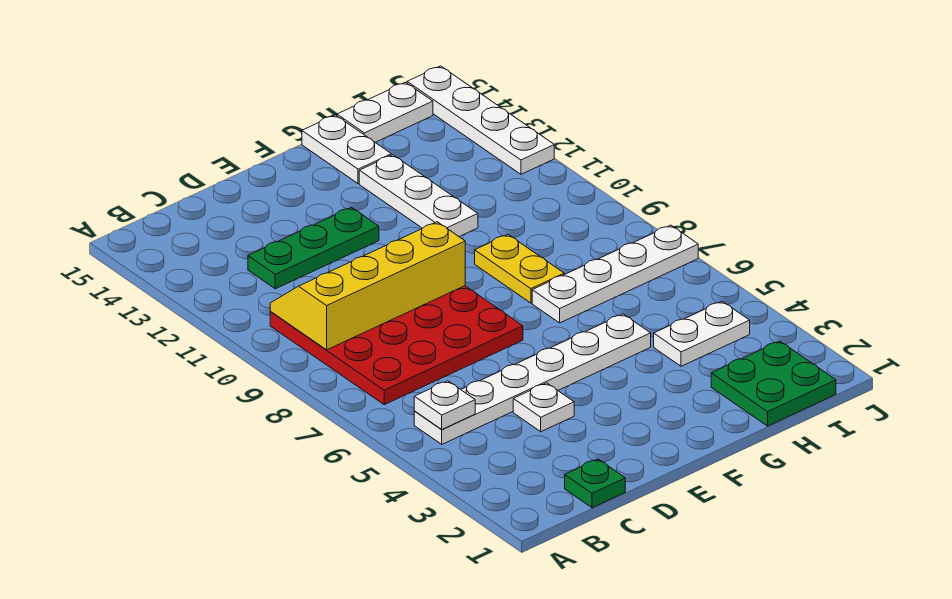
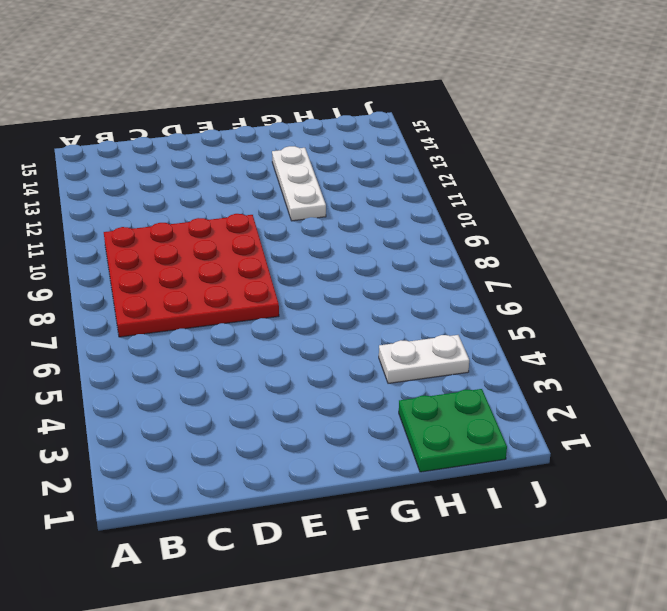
none -> white 1x6 plate [414,314,651,444]
none -> green 1x1 plate [565,459,625,508]
none -> green 1x3 plate [248,207,379,289]

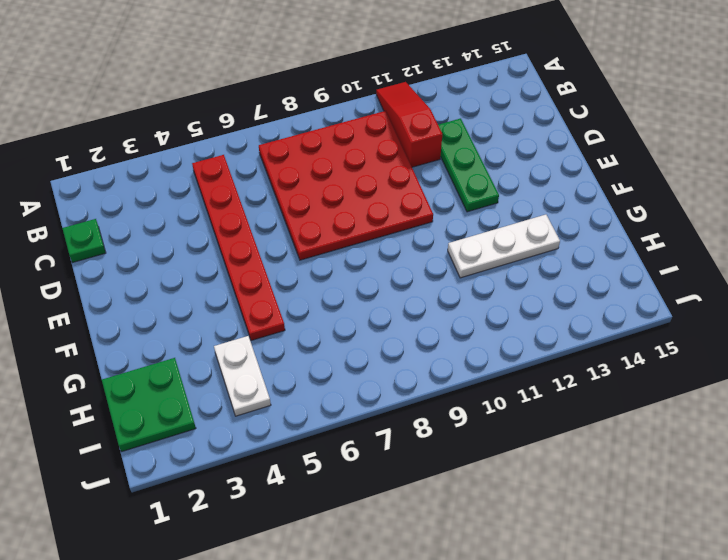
red 1x3 slope [376,82,442,167] -> none
red 1x6 plate [192,155,285,341] -> white 1x6 plate [414,314,651,444]
none -> white 1x1 plate [513,383,574,432]
none -> white 1x4 plate [532,225,698,323]
none -> yellow 1x2 plate [475,235,564,303]

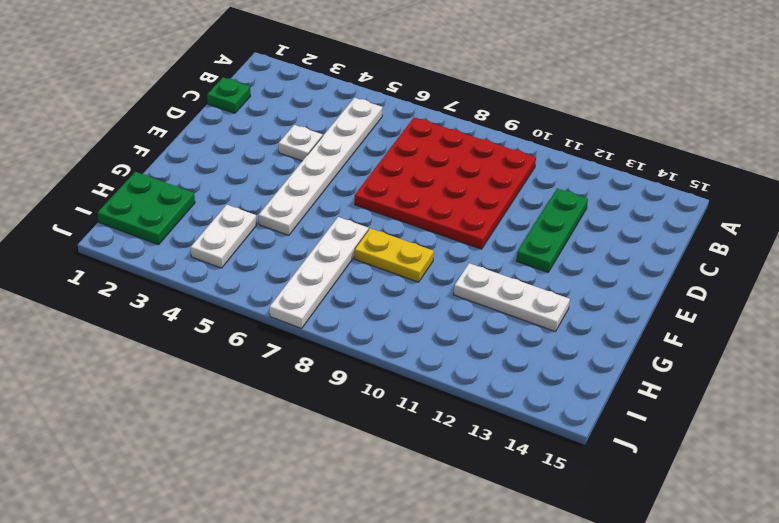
none -> white 1x2 plate [302,115,391,184]
none -> white 1x2 plate [337,82,433,142]
none -> white 1x4 plate [407,66,554,174]

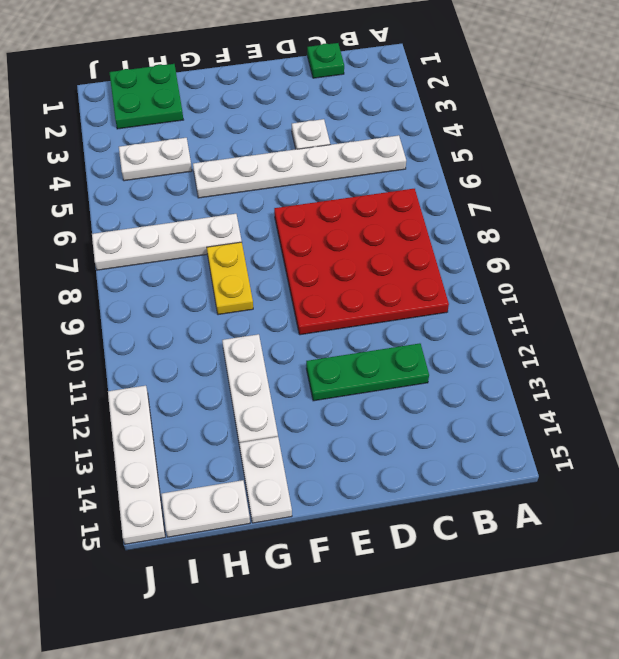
none -> white 1x1 plate [414,381,475,430]
none -> yellow 2x4 slope [270,222,465,350]

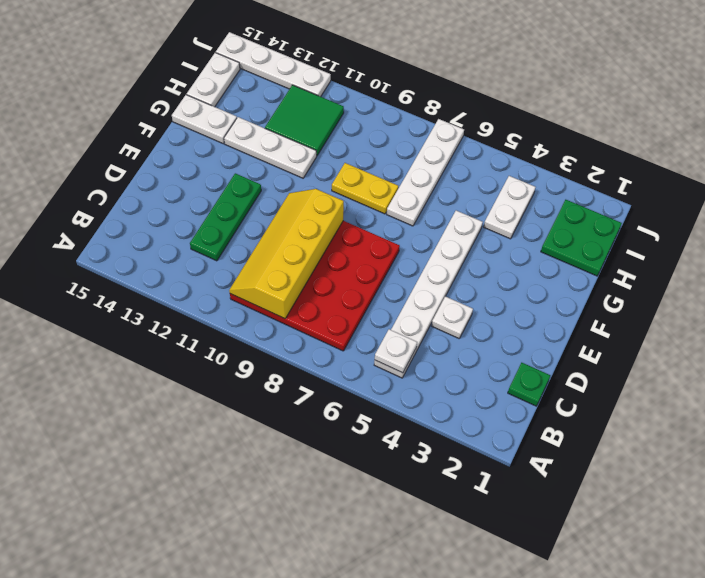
green 2x2 tile [265,85,344,155] -> none

